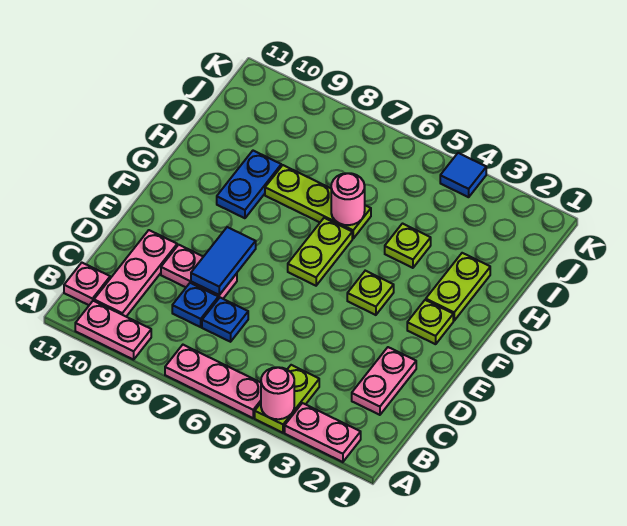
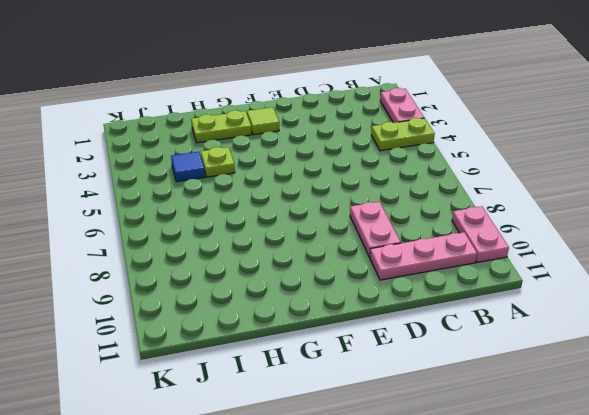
lime 1x1 tile [247,107,279,135] -> lime 1x1 plate [407,300,453,344]
blue 1x1 tile [171,152,205,182] -> blue 1x1 tile moved to [440,153,486,197]
none -> pink 1x3 plate [165,345,261,418]
none -> pink 1x1 plate [64,263,110,305]
none -> pink 1x2 plate [352,347,416,415]

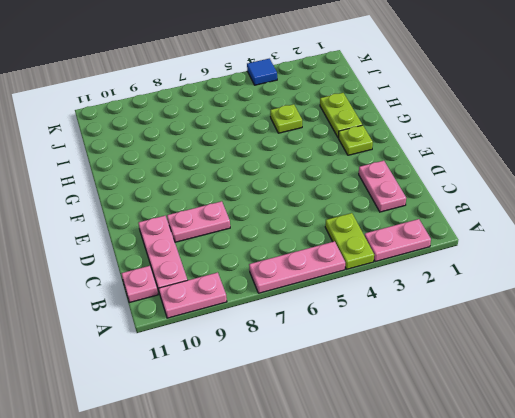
none -> blue 1x1 plate [202,298,248,342]
none -> blue 1x1 plate [172,283,218,327]
none -> lime 1x1 plate [347,271,394,315]

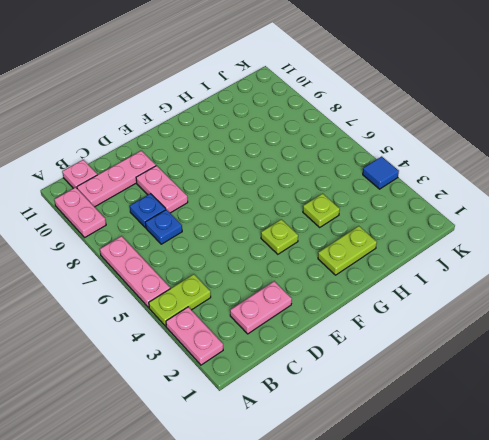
none -> lime 1x1 plate [407,300,453,344]
none -> lime 1x2 plate [288,218,352,286]
none -> blue 1x2 plate [217,151,281,218]

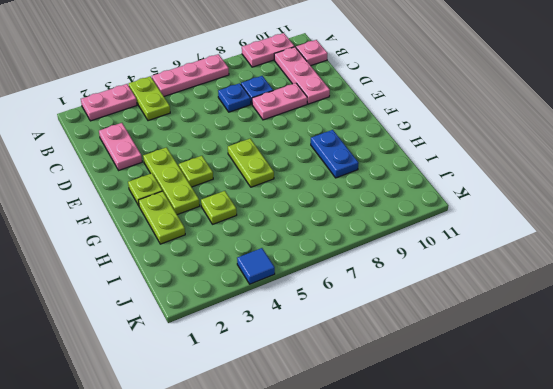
lime 1x3 plate [143,147,200,215] -> lime 1x3 plate turned to [265,165,371,238]
none -> pink 1x1 round brick [261,367,294,419]
none -> blue 1x2 tile [191,227,256,295]
none -> pink 1x1 round brick [331,173,365,225]

